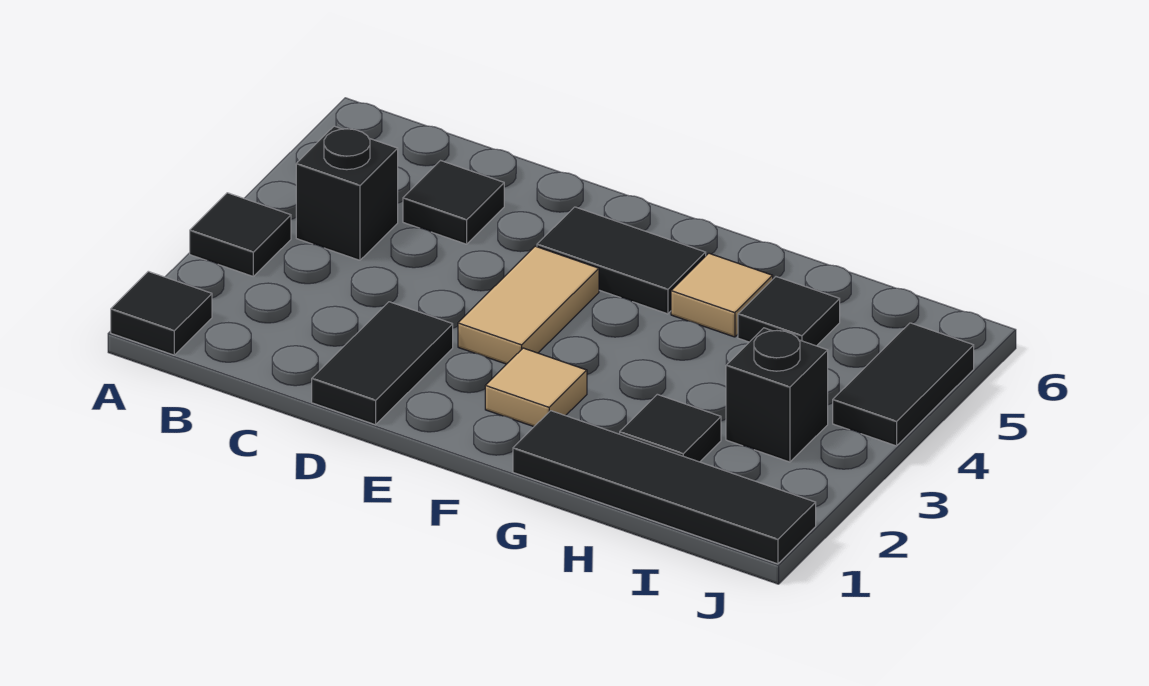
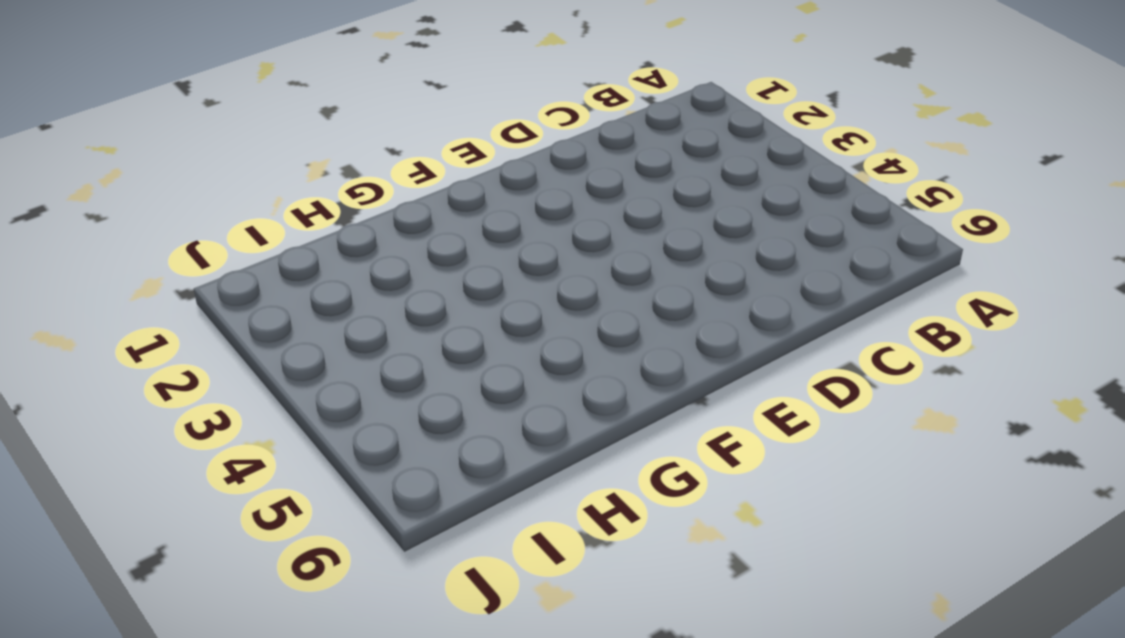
none -> black 1x1 tile [111,271,212,355]
none -> black 1x1 tile [190,193,291,276]
none -> black 1x1 brick [296,126,398,260]

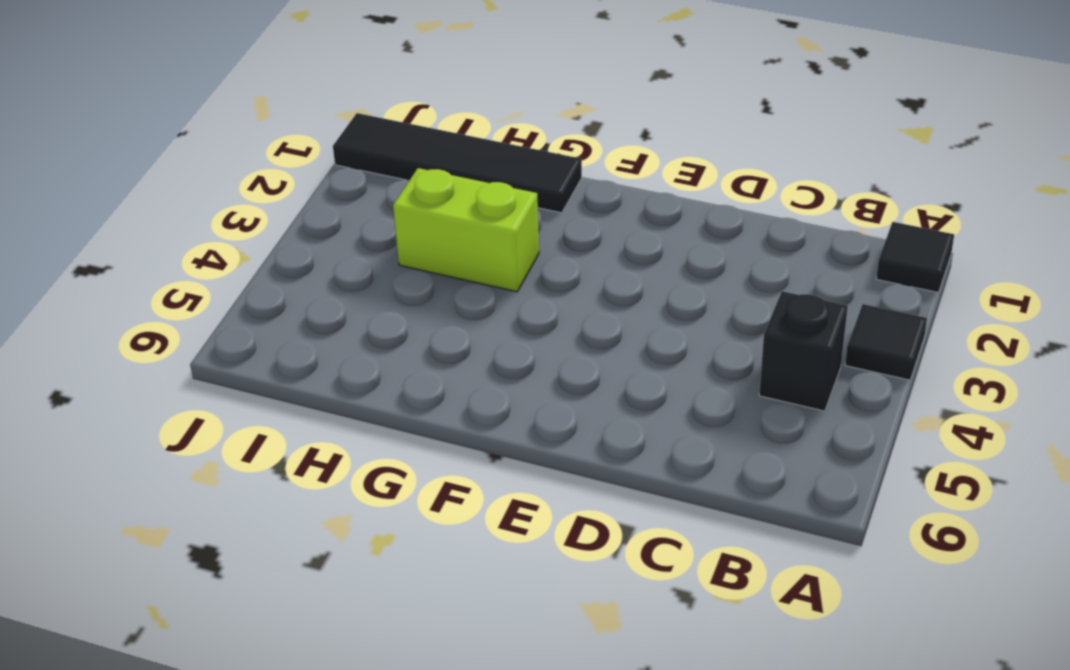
lime 1x2 brick [393,168,539,292] -> none
none -> black 1x1 tile [403,161,504,244]
none -> black 1x2 tile [312,302,453,425]
none -> tan 1x2 tile [458,246,599,364]

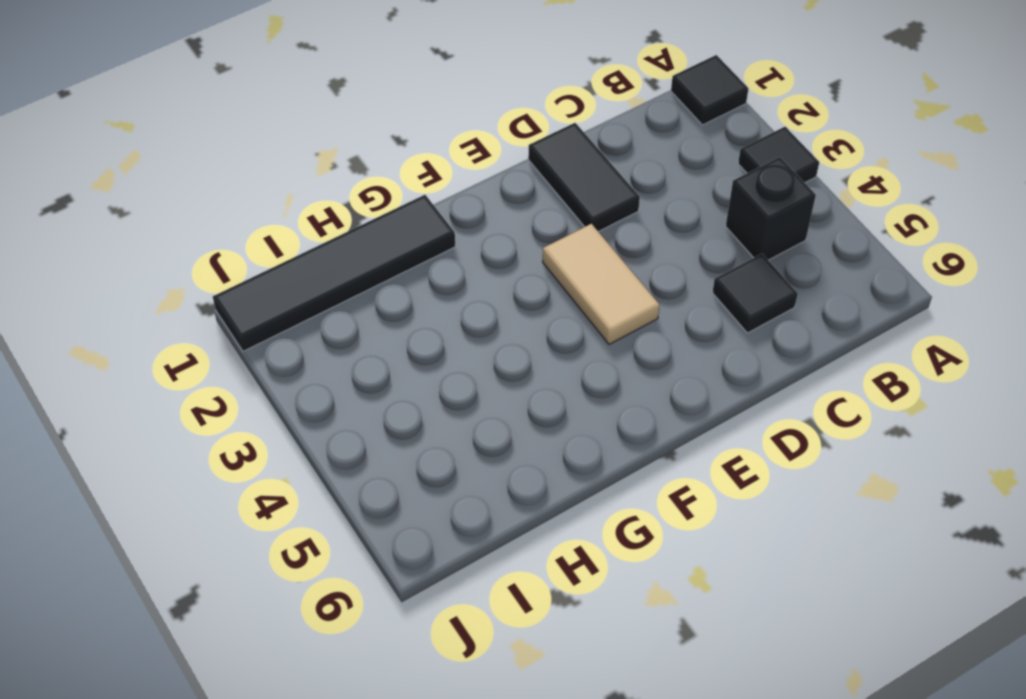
none -> black 1x2 tile [537,207,706,314]
none -> tan 1x1 tile [485,348,587,427]
none -> tan 1x1 tile [671,253,773,337]

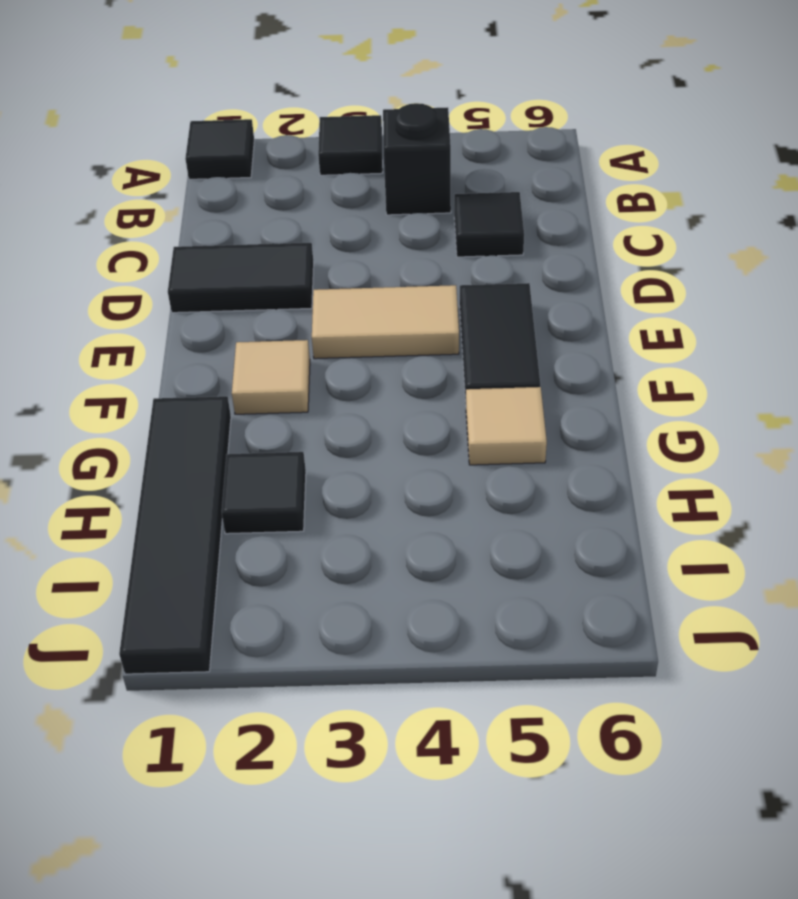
none -> black 1x1 tile [738,277,840,346]
none -> black 1x1 brick [726,328,828,462]
none -> black 1x2 tile [833,323,974,446]

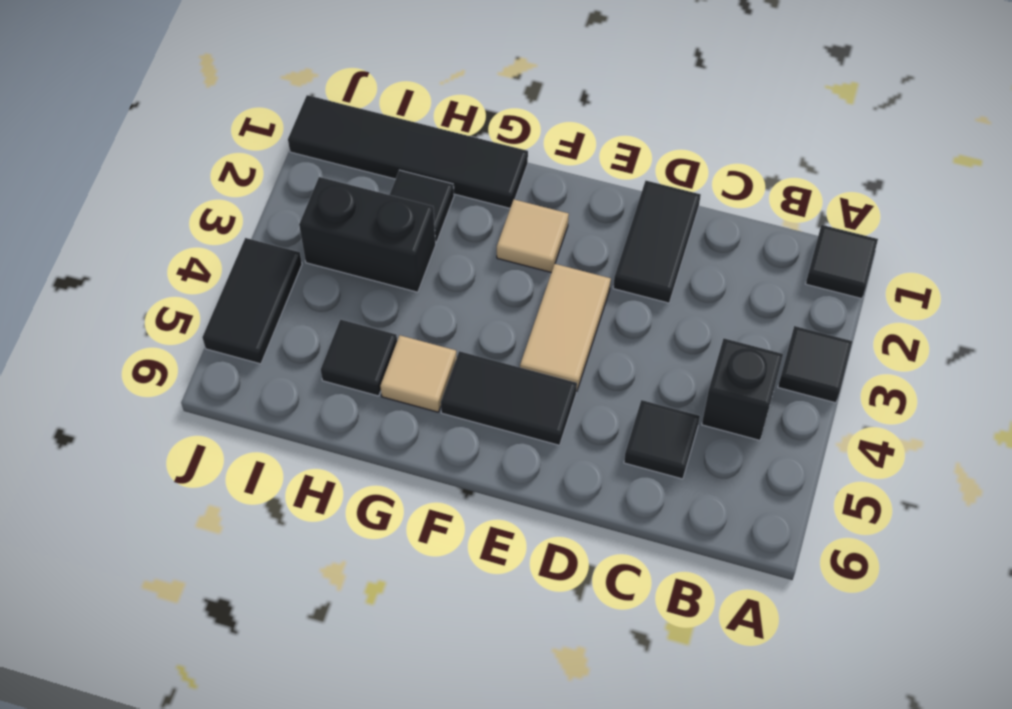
black 1x2 brick [299,177,436,292] -> black 1x1 brick [726,328,828,462]

